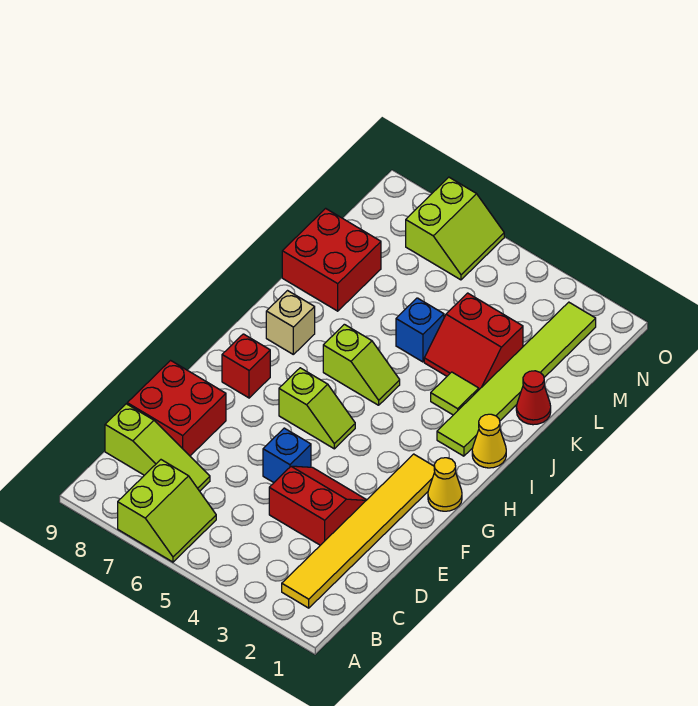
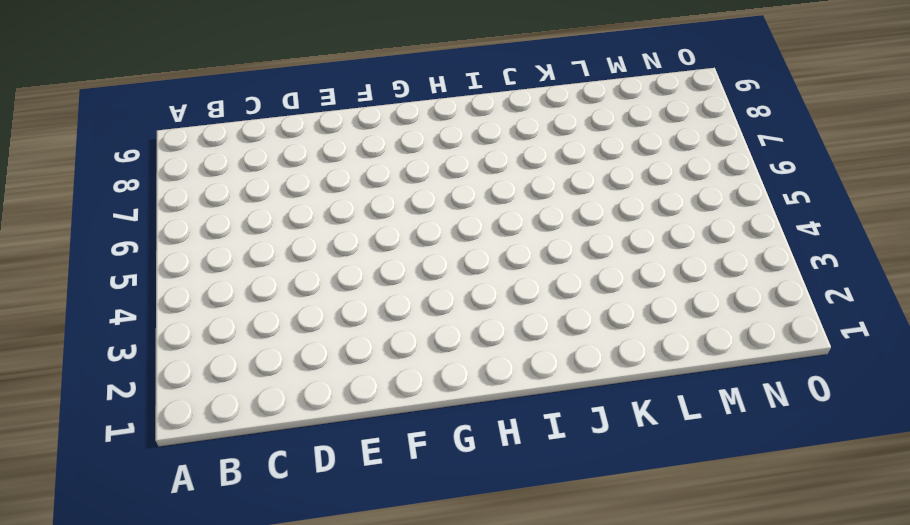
none -> lime 2x2 slope [118,460,216,562]
none -> yellow 1x6 tile [282,454,435,608]
none -> lime 1x3 slope [105,404,210,491]

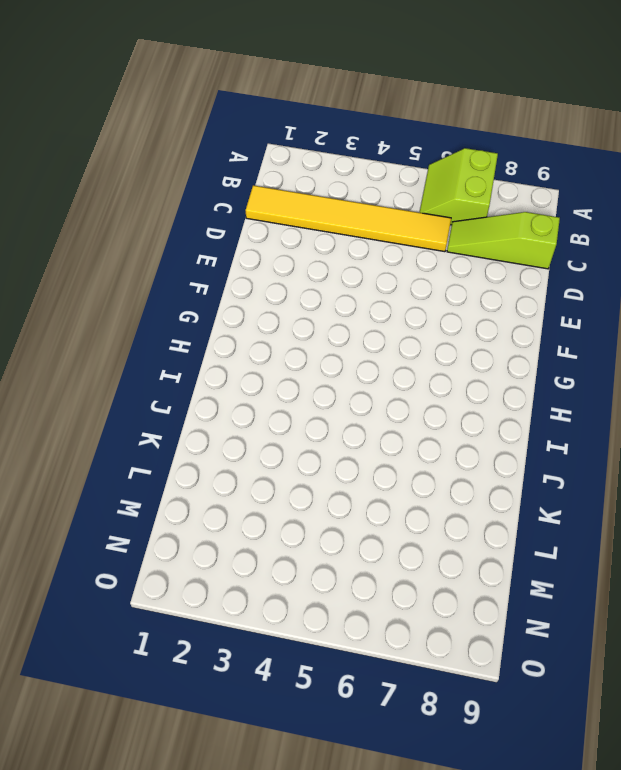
yellow 1x6 tile [246,185,451,252] -> yellow 1x6 tile turned to [282,454,435,608]
none -> red 2x2 slope [269,466,366,545]
none -> red 2x2 brick [127,361,226,456]
none -> blue 1x1 brick [263,428,311,483]

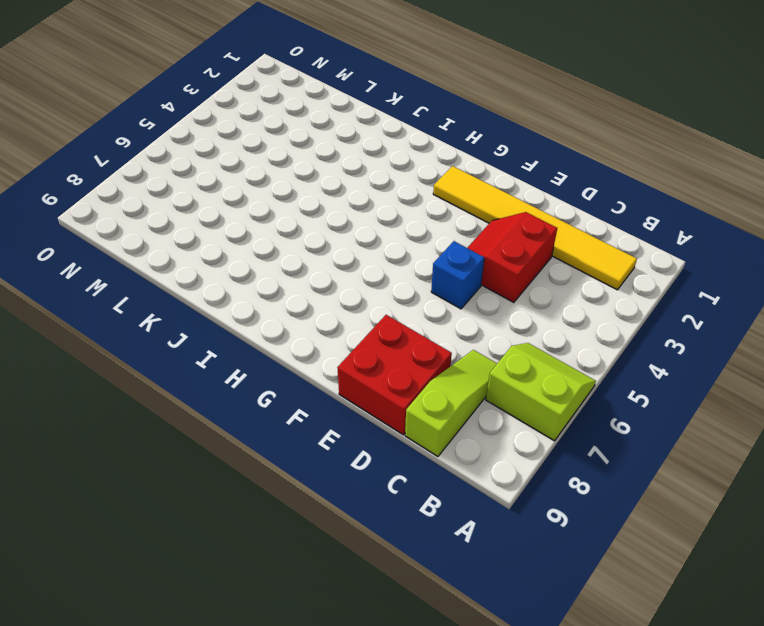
none -> yellow 1x1 cone [428,458,462,511]
none -> lime 1x2 slope [279,368,355,449]
none -> red 1x1 brick [222,334,270,398]

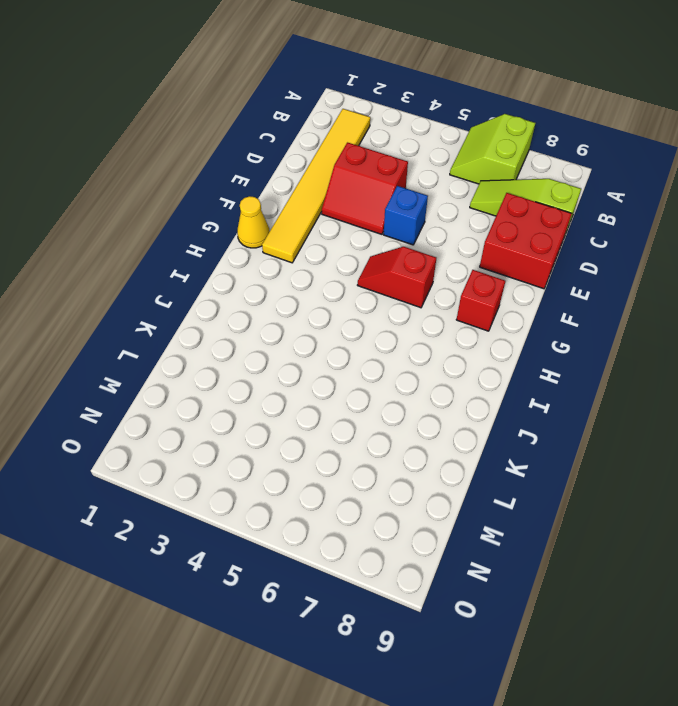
red 1x2 slope [358,247,436,308] -> lime 1x2 slope [279,368,355,449]
none -> yellow 1x1 cone [472,414,506,468]
none -> lime 1x6 tile [437,302,596,456]
none -> lime 1x2 slope [323,324,400,405]

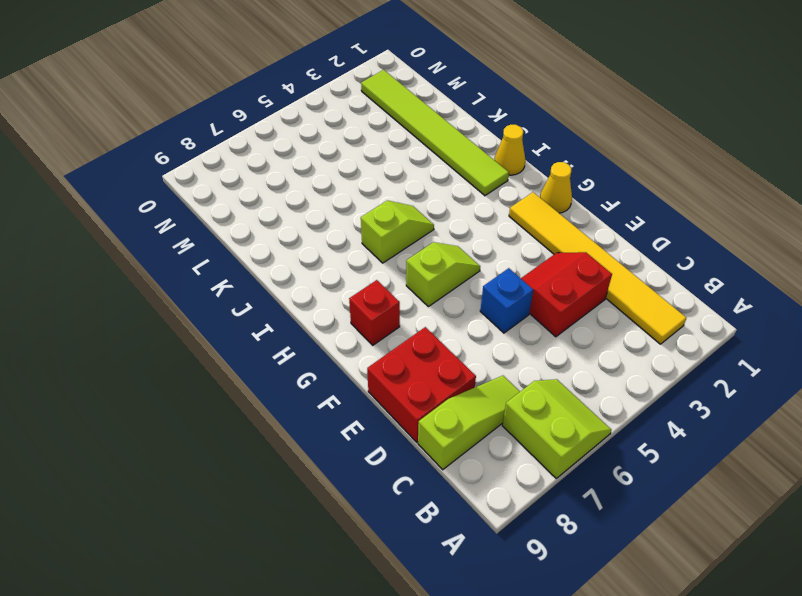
none -> tan 1x1 brick [266,291,315,354]
none -> lime 1x1 tile [431,372,479,415]
none -> red 1x1 cone [516,371,551,425]

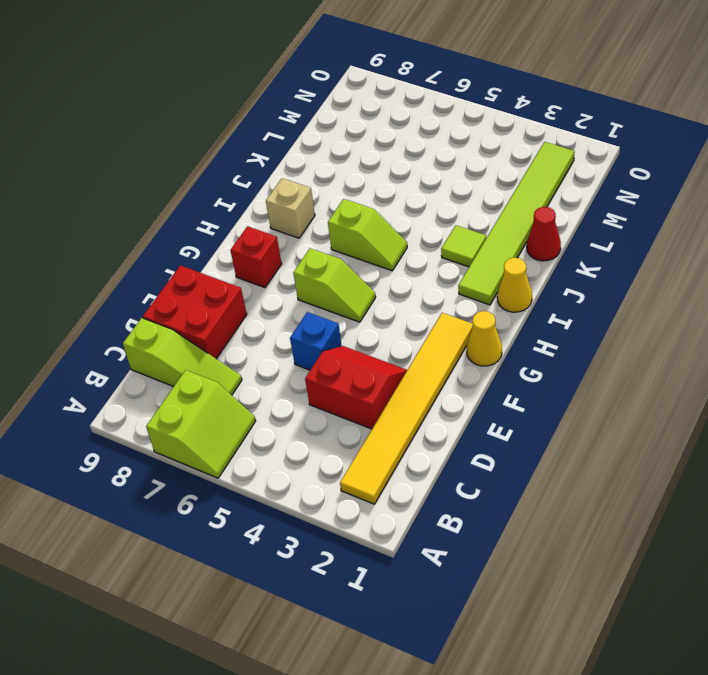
none -> red 2x2 slope [424,293,523,389]
none -> blue 1x1 brick [396,298,444,362]
none -> red 2x2 brick [282,208,381,311]

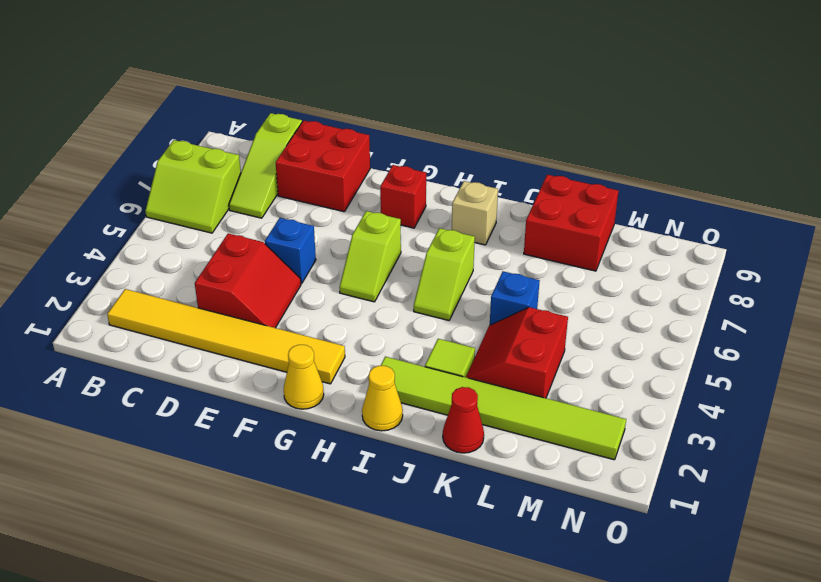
none -> lime 2x2 slope [406,177,504,280]

